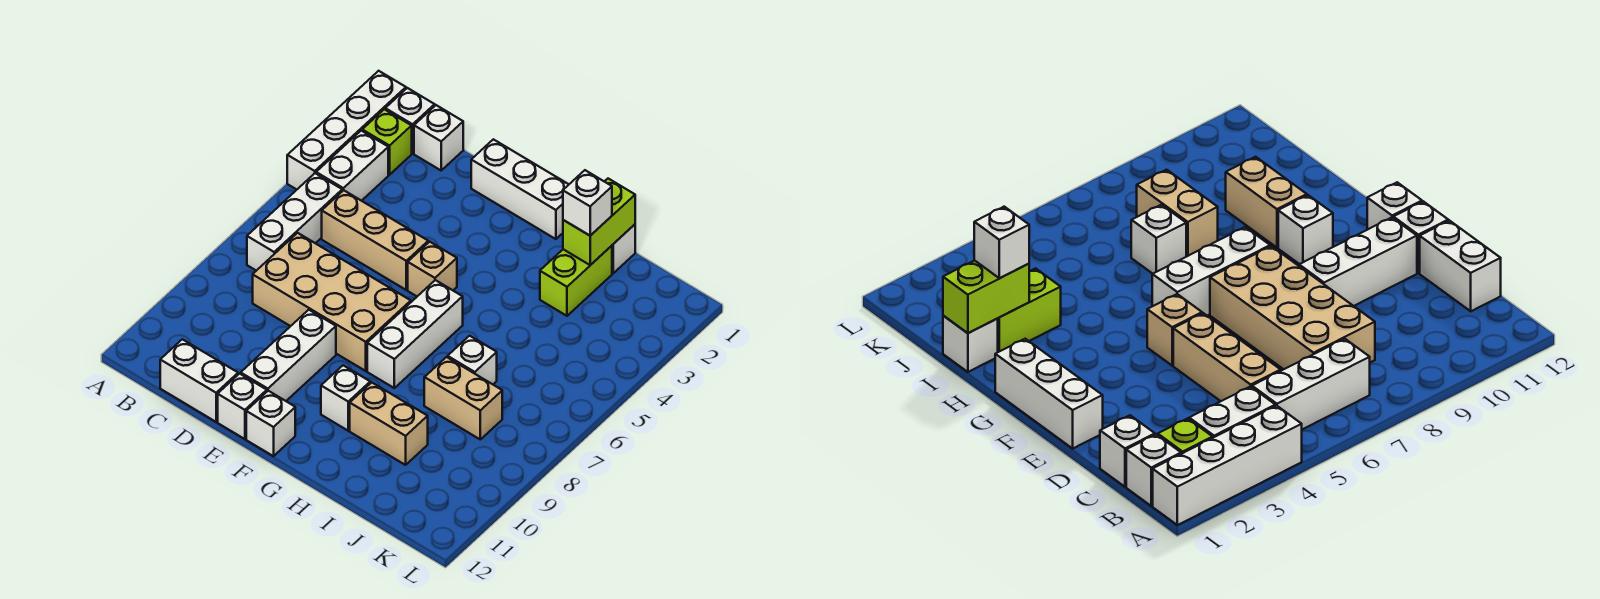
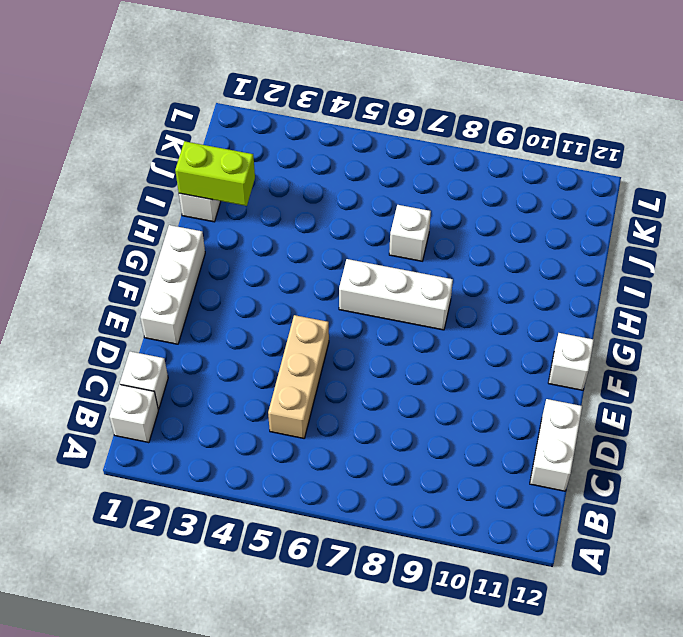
none -> white 1x4 brick [287,71,406,189]
none -> lime 1x1 brick [362,109,412,175]
none -> white 1x2 brick [316,131,388,201]

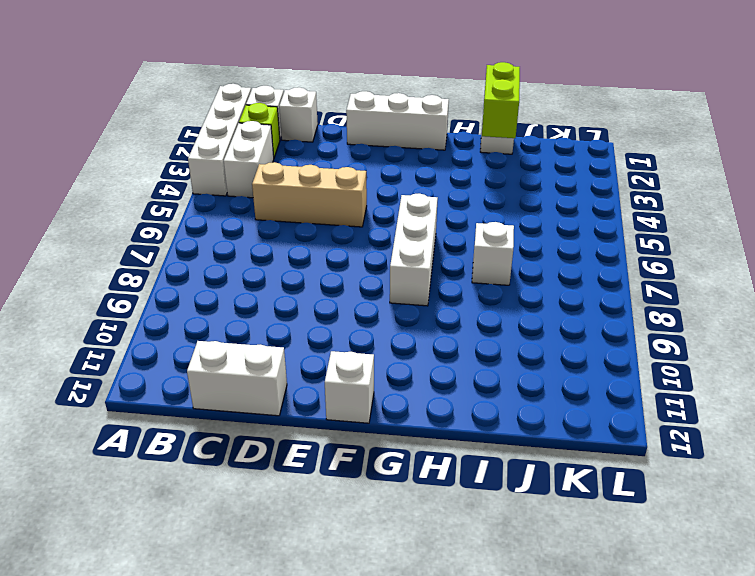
none -> white 1x3 brick [247,173,342,271]
none -> tan 2x4 brick [253,233,411,371]
none -> white 1x3 brick [241,310,336,401]

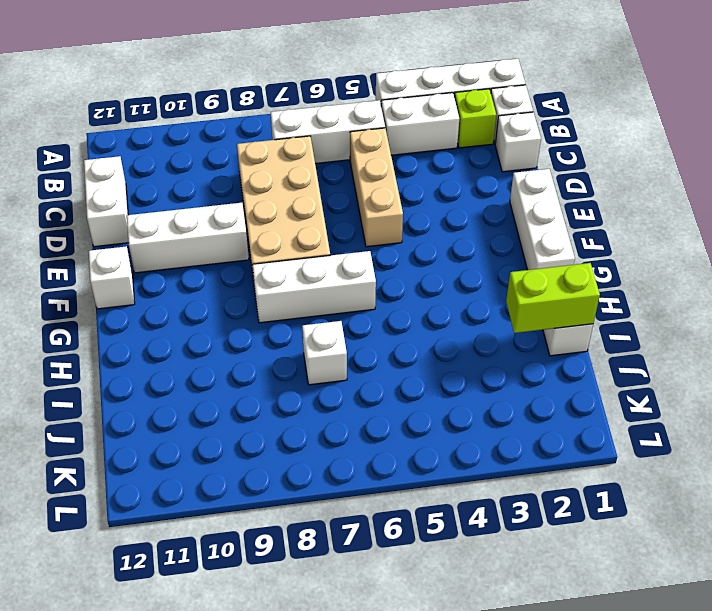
none -> white 1x1 brick [218,374,267,439]
none -> tan 1x1 brick [408,242,457,296]
none -> white 1x1 brick [321,365,370,431]

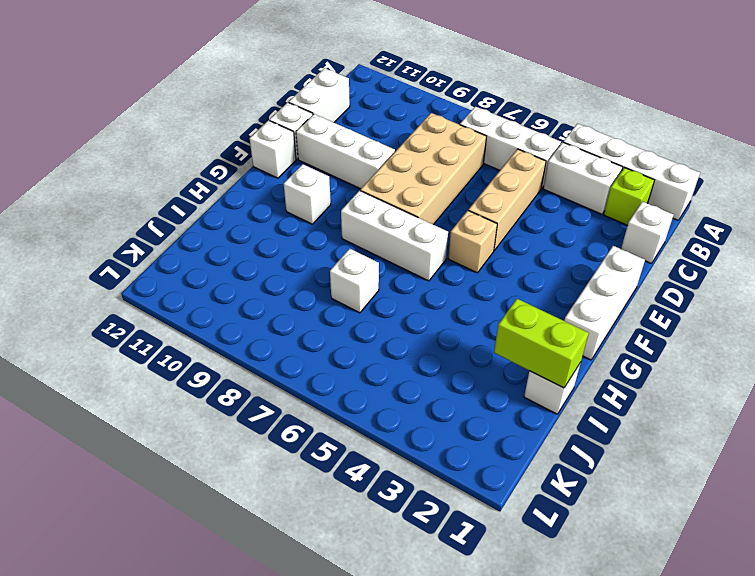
none -> white 1x1 brick [385,88,435,153]
none -> tan 1x2 brick [350,382,428,465]
none -> lime 1x2 brick [540,246,612,316]

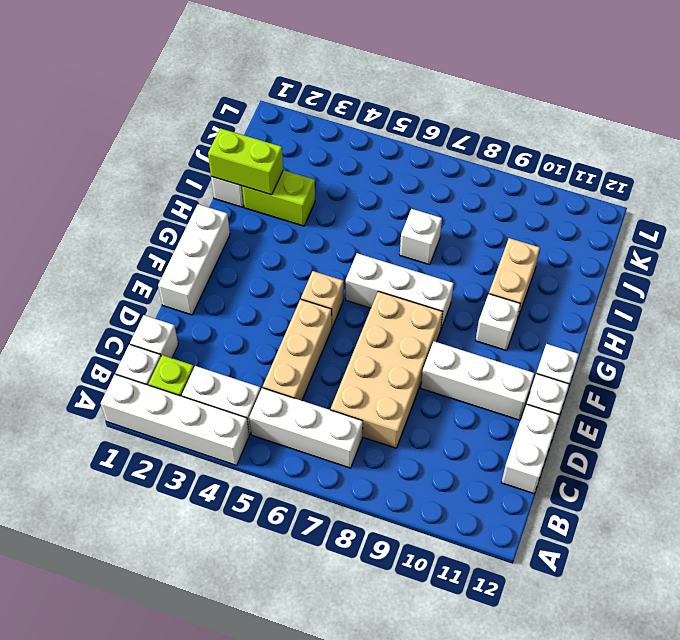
none -> tan 1x2 brick [424,357,502,439]
none -> white 1x1 brick [563,170,612,236]

